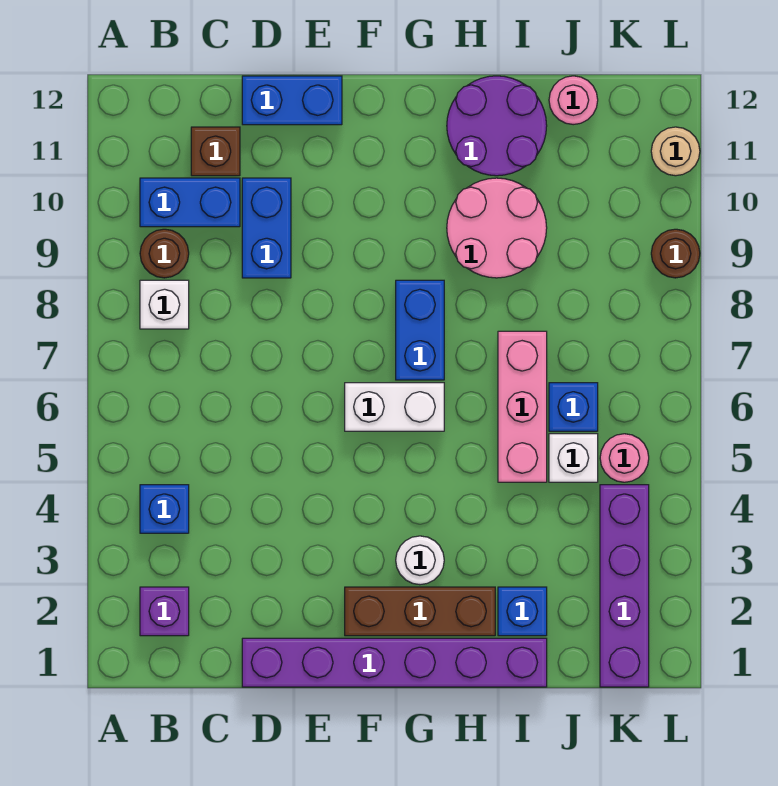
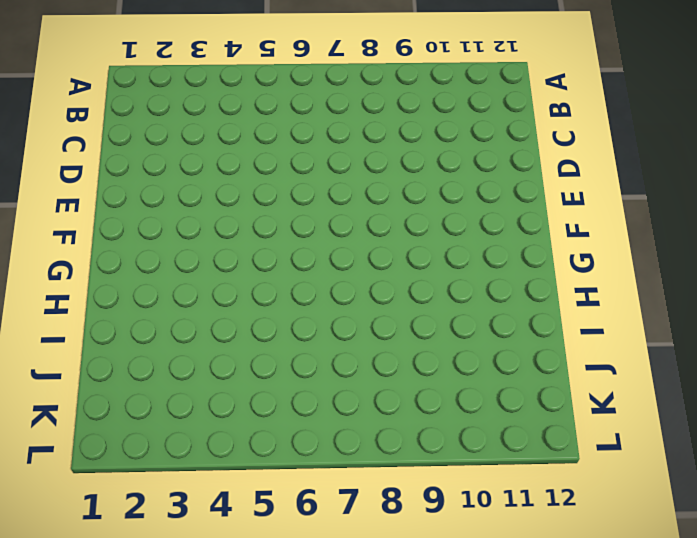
none -> purple 1x1 brick [140,587,189,636]
none -> blue 1x1 brick [140,485,189,533]
none -> white 1x1 brick [140,280,189,329]

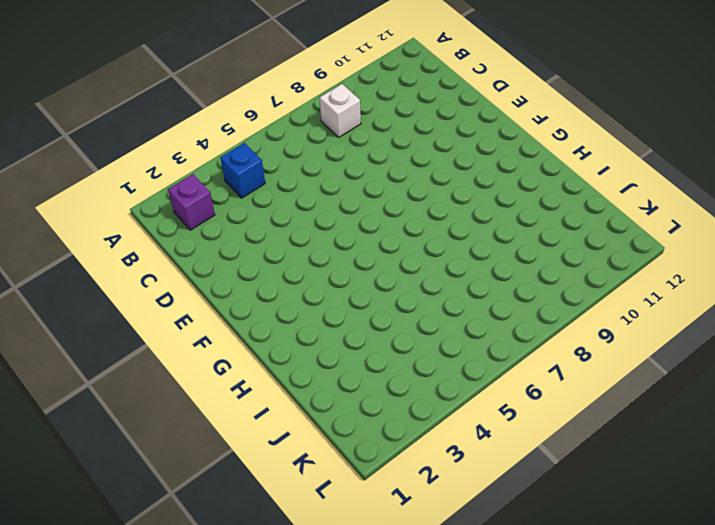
none -> brown 1x1 round brick [140,229,189,278]
none -> blue 1x2 brick [140,178,240,227]
none -> brown 1x1 brick [191,127,240,176]

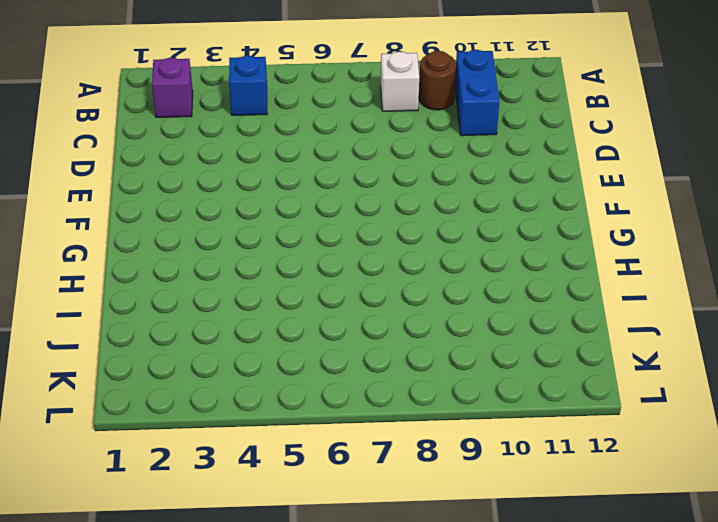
none -> brown 1x1 brick [191,127,240,176]
none -> purple 1x6 brick [242,638,547,687]
none -> blue 1x2 brick [242,178,291,278]

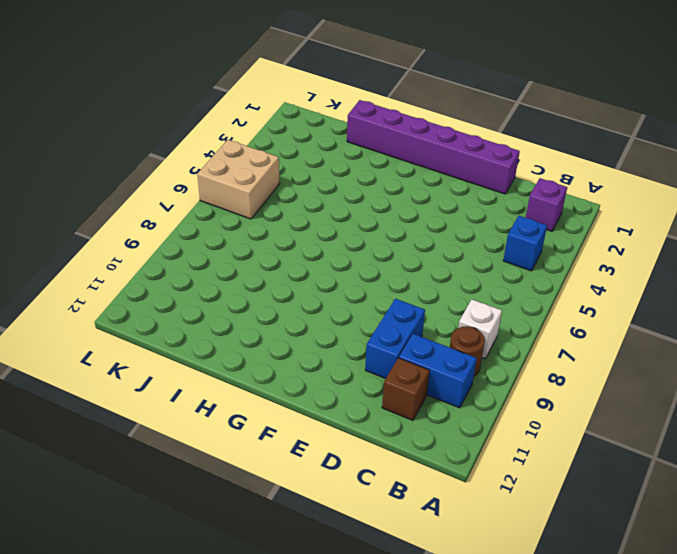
tan 2x2 brick [197,140,280,219] -> pink 1x1 round brick [600,434,649,482]
none -> blue 1x2 brick [242,76,342,125]
none -> brown 1x3 brick [345,587,495,636]
none -> white 1x2 brick [345,383,444,431]

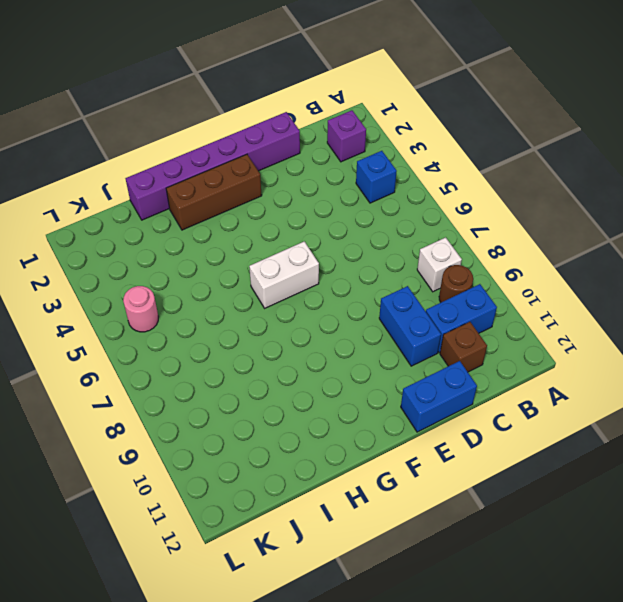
none -> white 1x1 round brick [396,536,444,585]
none -> blue 1x2 brick [396,280,444,380]
none -> pink 2x2 round brick [447,178,547,278]

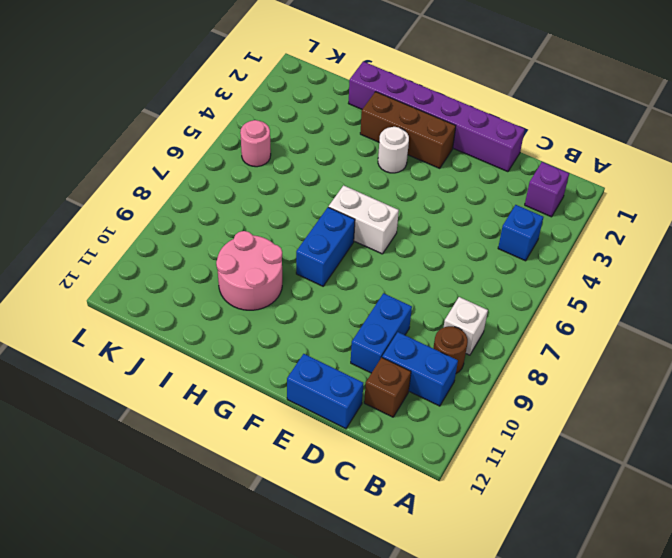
none -> purple 2x2 round brick [447,76,547,176]
none -> blue 1x1 brick [498,587,547,636]
none -> pink 1x3 brick [498,331,547,482]

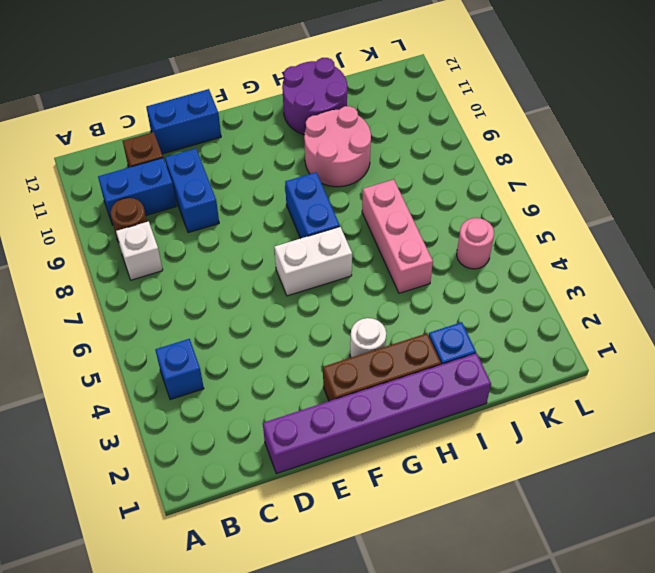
none -> purple 1x1 brick [140,587,189,636]
none -> white 1x1 brick [549,434,598,482]
none -> blue 1x1 brick [549,383,598,431]

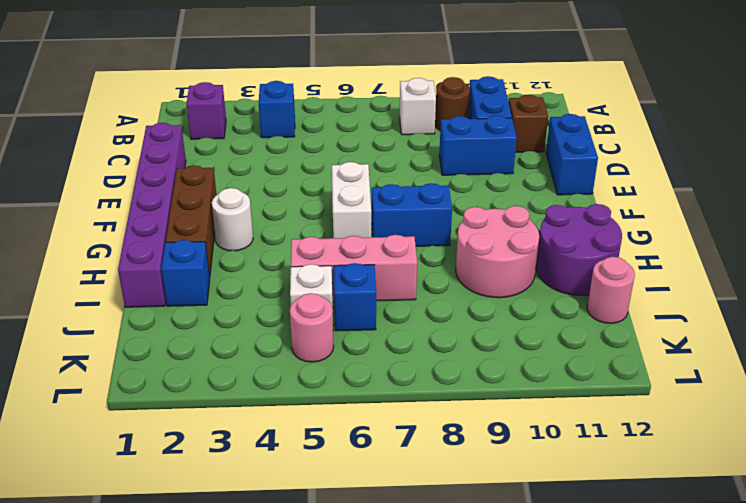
none -> purple 1x4 brick [600,485,649,687]
none -> brown 1x1 round brick [651,229,700,278]
none -> tan 1x1 round brick [651,127,700,176]

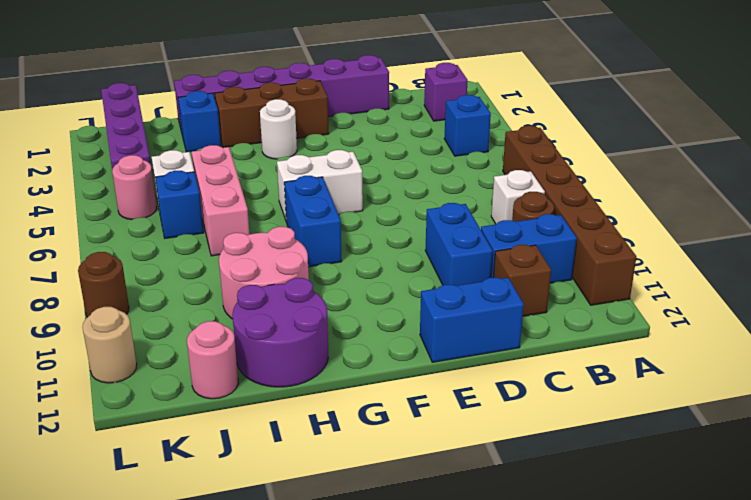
brown 1x6 brick [503,126,637,305] -> none

